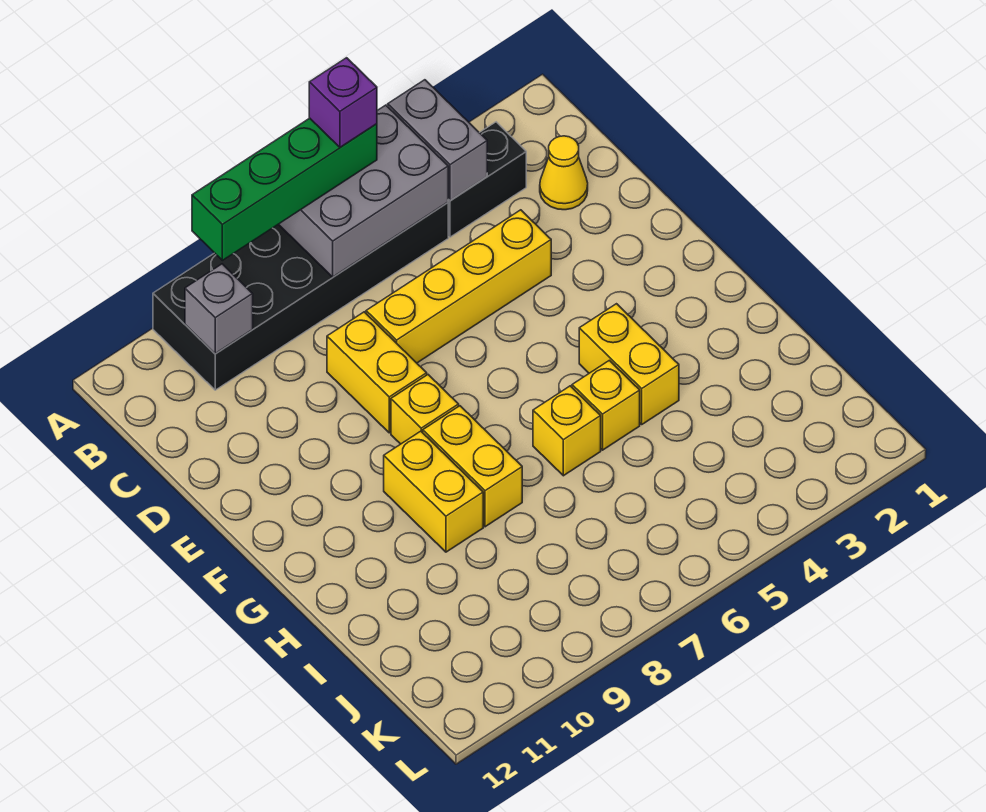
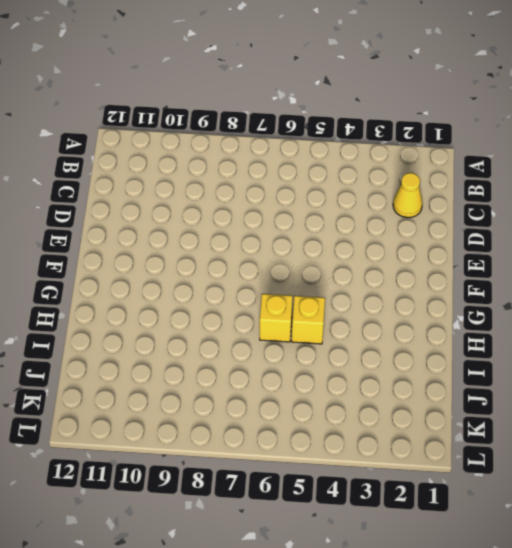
none -> black 2x6 brick [153,203,448,390]
none -> black 1x2 brick [448,122,526,237]
none -> yellow 1x4 brick [366,210,551,363]

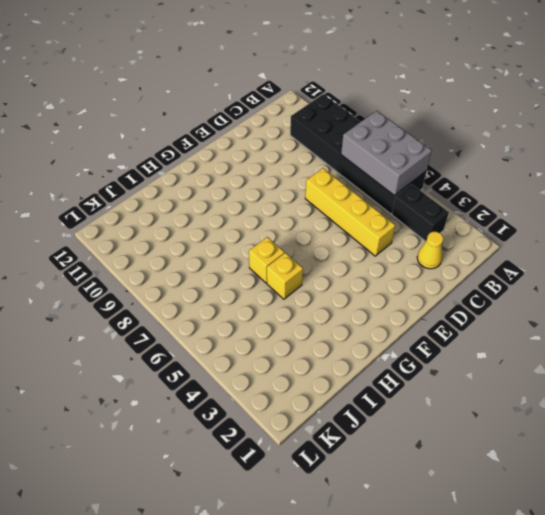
none -> yellow 1x2 brick [327,312,427,433]
none -> yellow 1x1 brick [391,375,459,444]
none -> yellow 1x2 brick [579,304,679,424]

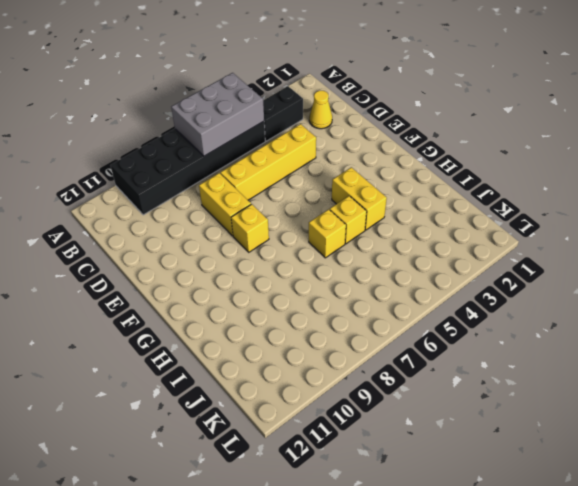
none -> yellow 1x2 brick [423,406,522,527]
none -> yellow 1x2 brick [384,431,483,552]
none -> grey 1x2 brick [388,80,487,201]

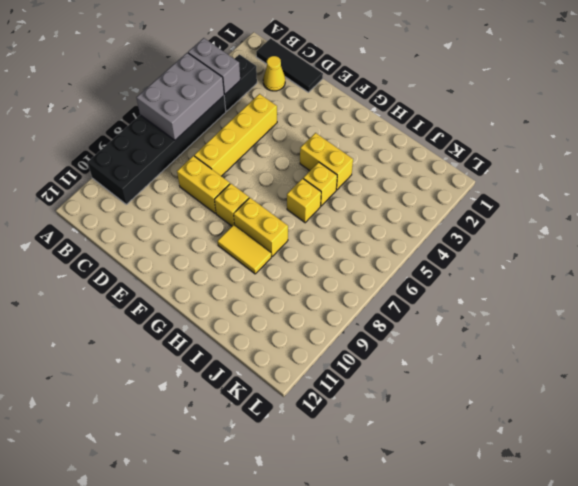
black 1x3 tile [256,38,323,92] -> none
yellow 1x2 tile [217,225,271,274] -> yellow 1x2 brick [384,431,483,552]
none -> grey 1x1 brick [185,264,253,354]
none -> green 1x4 brick [192,118,377,260]
none -> purple 1x1 brick [309,58,377,147]

